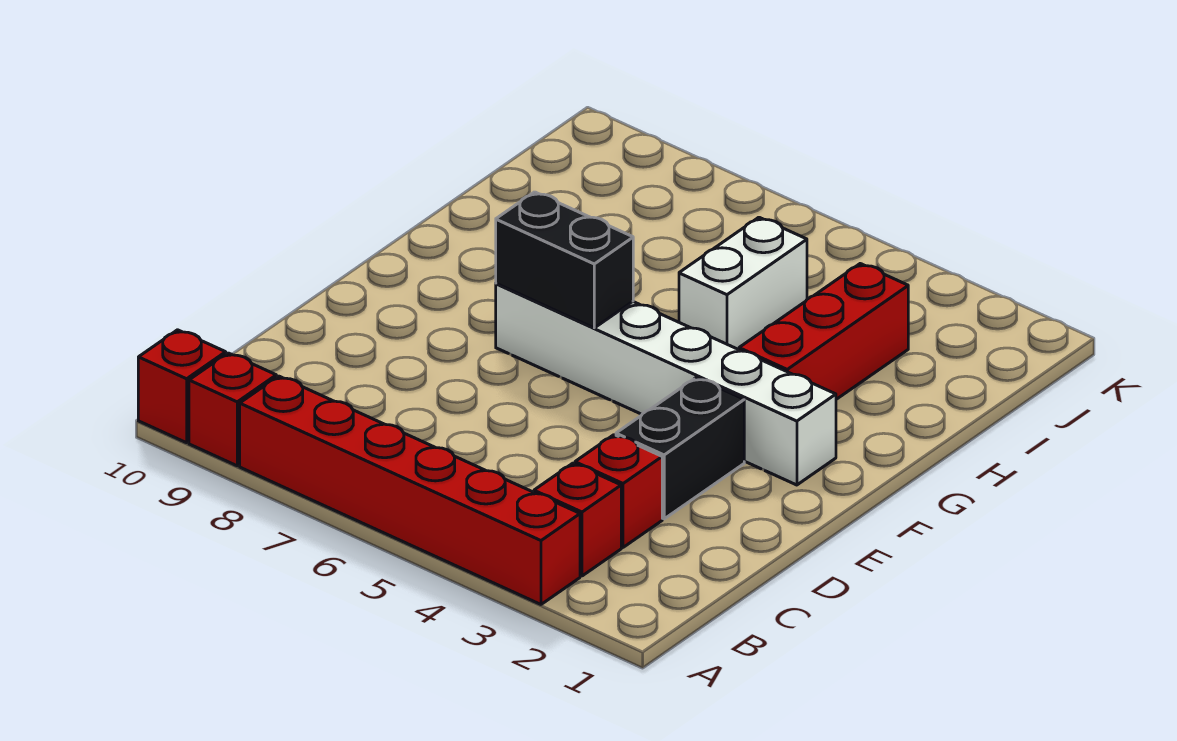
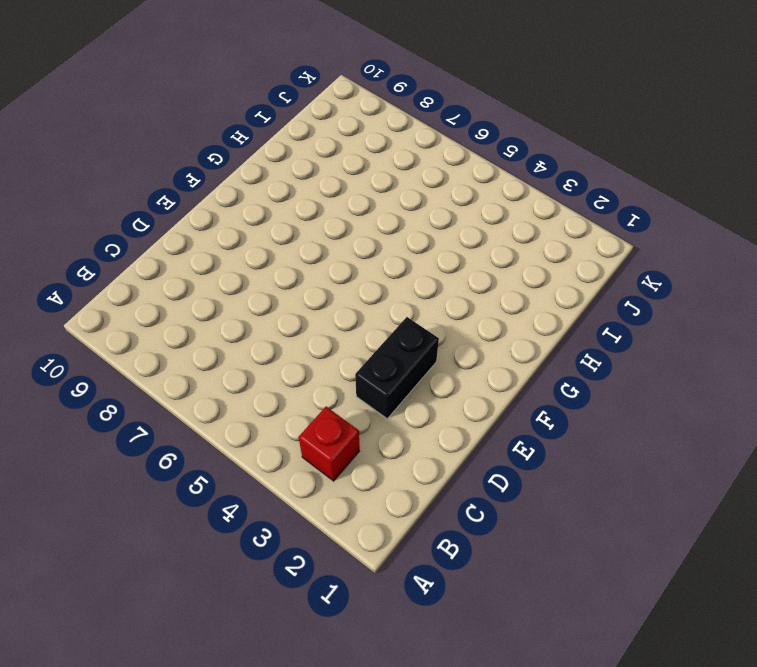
none -> red 1x6 brick [240,376,580,604]
none -> red 1x1 brick [189,353,276,466]

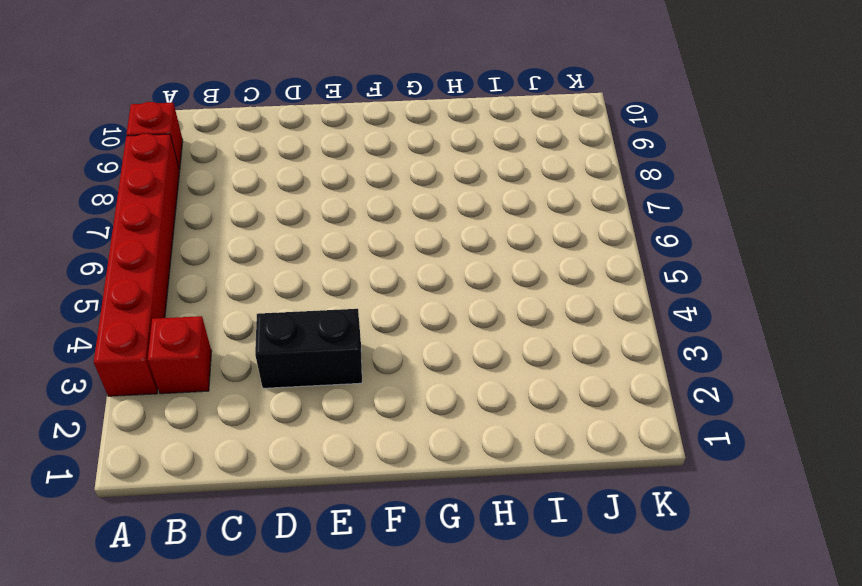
none -> red 1x1 brick [138,330,226,443]
none -> red 1x1 brick [575,435,662,547]

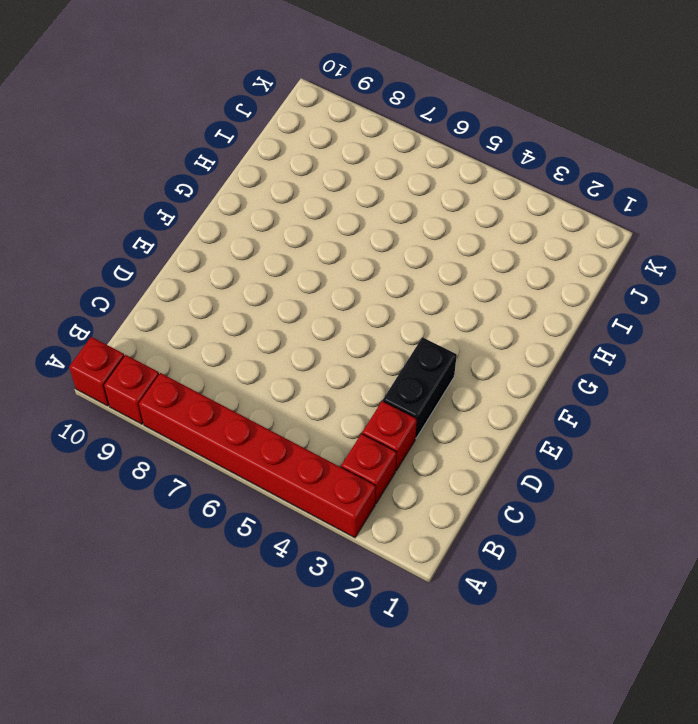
none -> white 1x6 brick [496,283,836,485]
none -> red 1x3 brick [739,264,908,399]

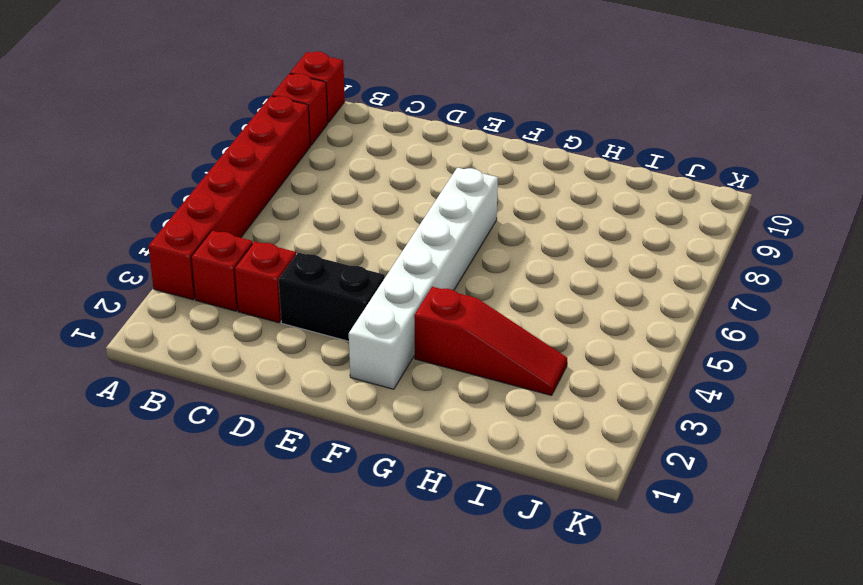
red 1x3 slope [414,287,567,395] -> red 1x3 brick [739,264,908,399]
none -> white 1x2 brick [679,217,807,350]
none -> black 1x2 brick [496,192,633,328]

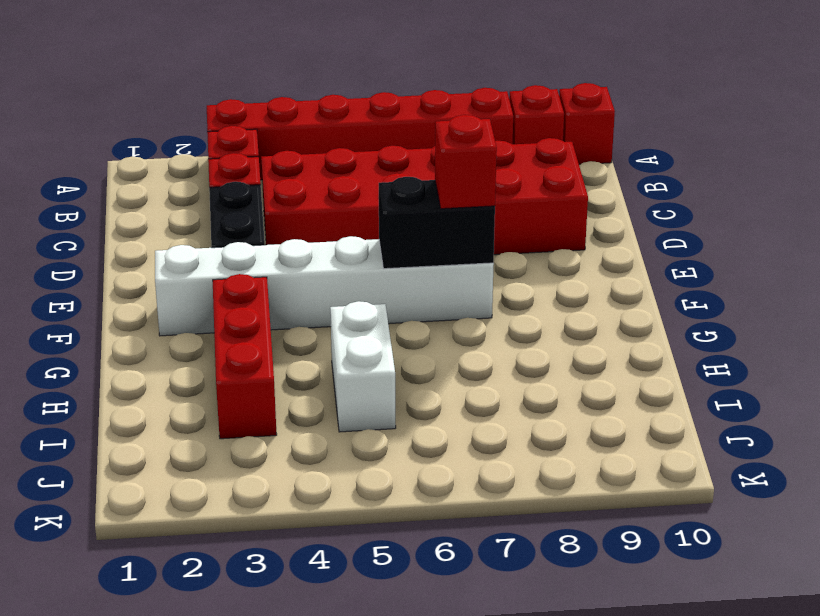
red 2x6 brick [261,138,588,255] -> none
red 1x1 brick [435,115,497,209] -> none

